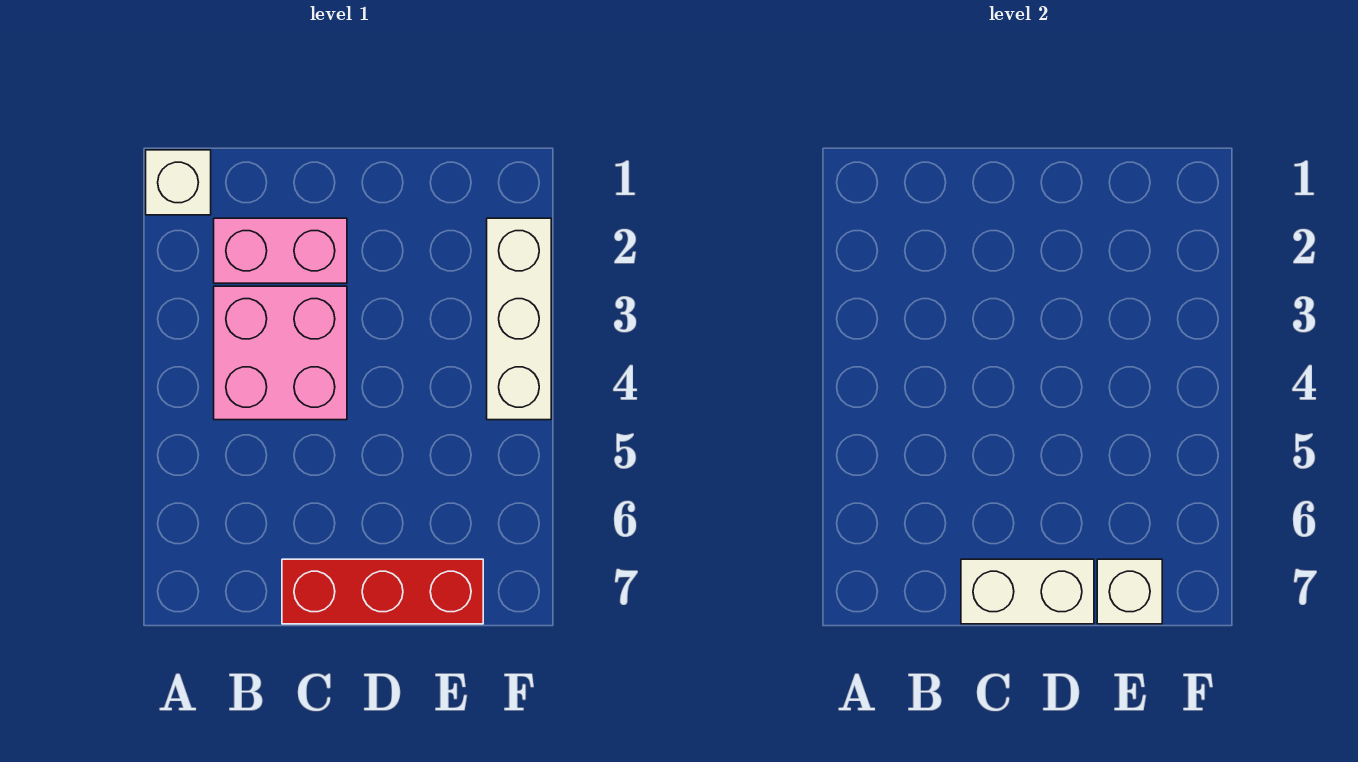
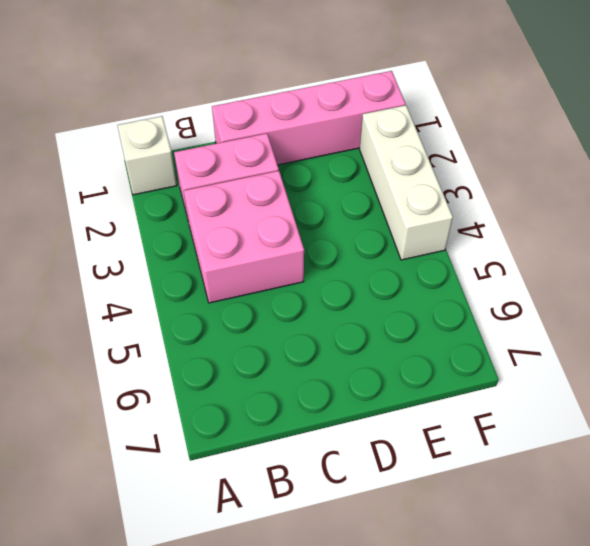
pink 1x4 brick [212,71,405,165] -> none
none -> red 1x3 brick [282,559,483,624]
none -> white 1x2 brick [961,559,1094,624]

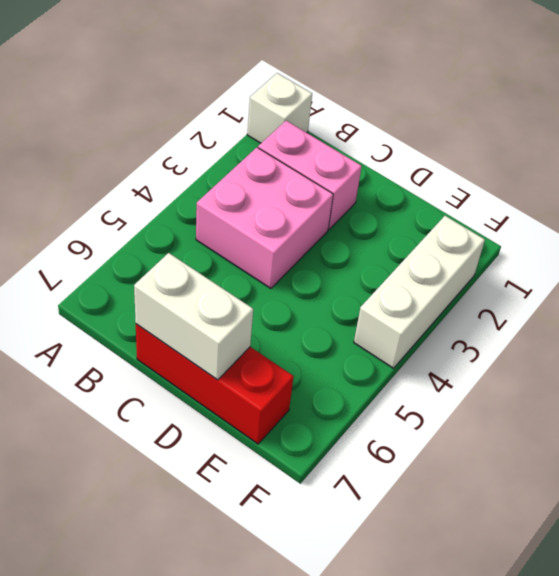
none -> white 1x1 brick [1097,559,1162,624]

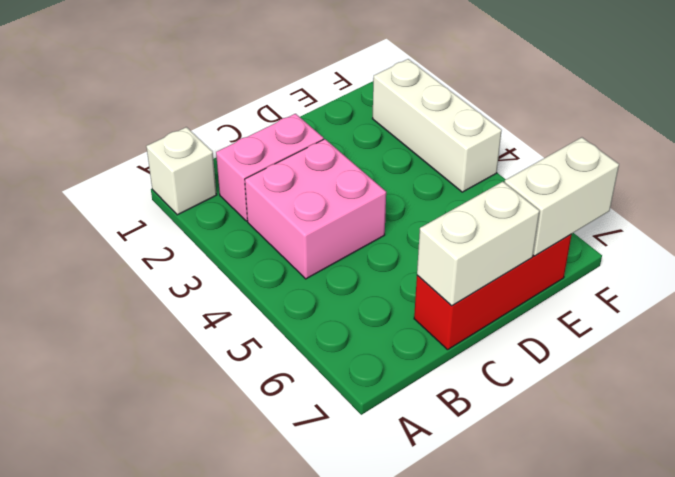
white 1x2 brick [505,137,619,256] -> white 1x1 brick [1097,559,1162,624]

